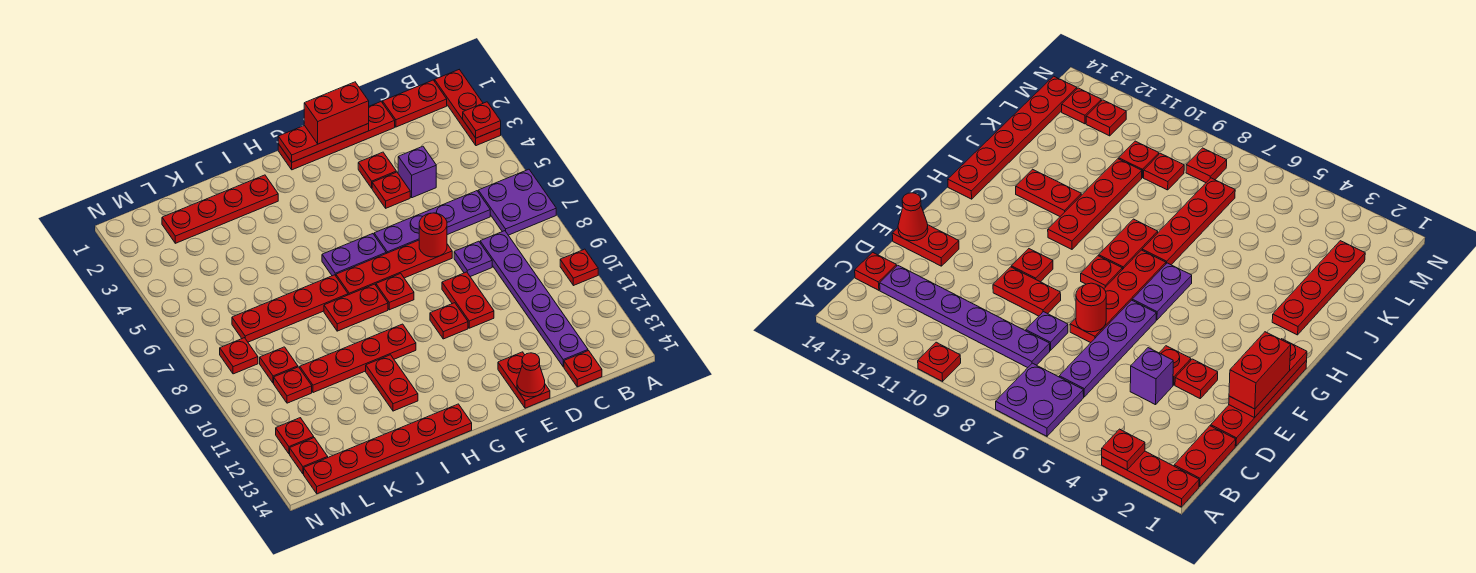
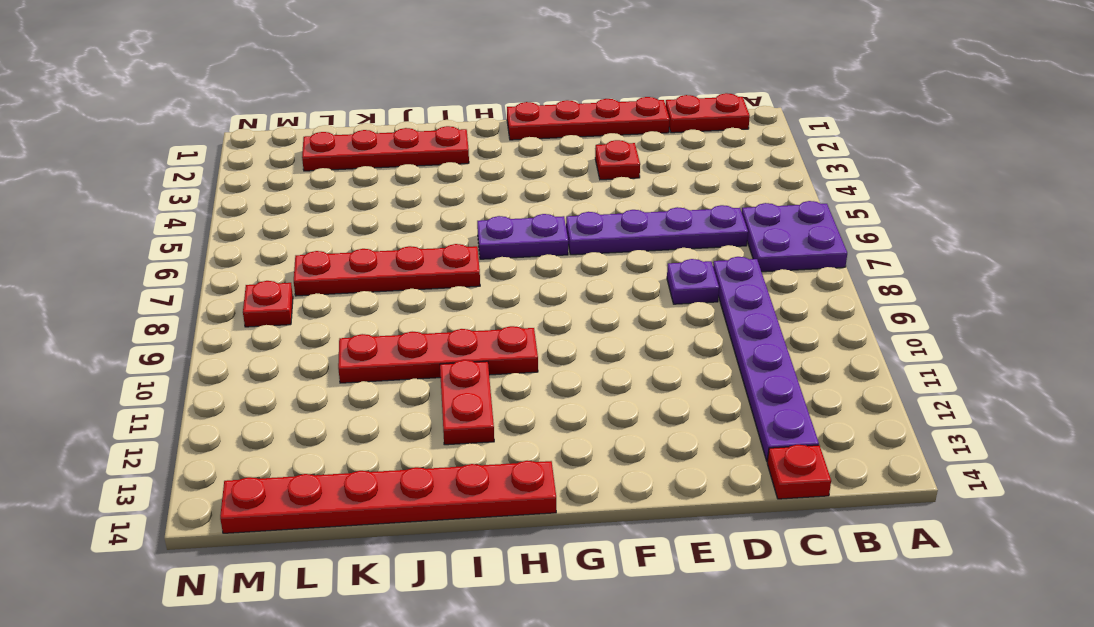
none -> red 1x3 plate [435,70,501,146]
none -> red 1x1 plate [560,249,598,286]
none -> purple 1x1 brick [398,146,436,198]
none -> red 1x1 plate [372,172,410,208]

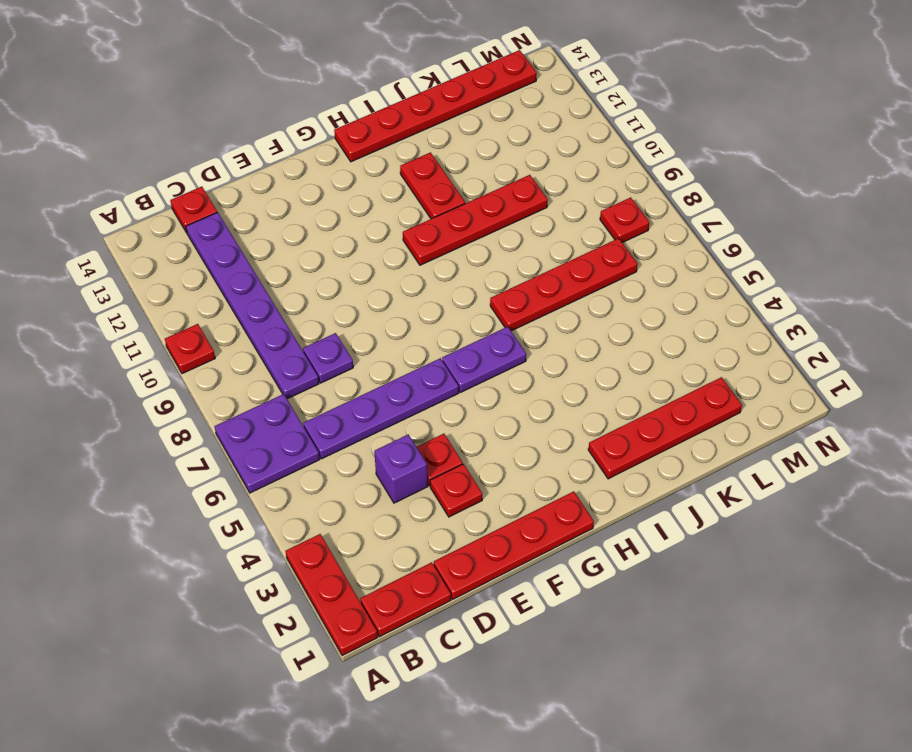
none -> red 1x4 plate [336,240,452,295]
none -> red 1x2 plate [442,272,494,328]
none -> red 1x2 plate [498,352,550,408]
none -> red 1x1 plate [430,303,468,339]

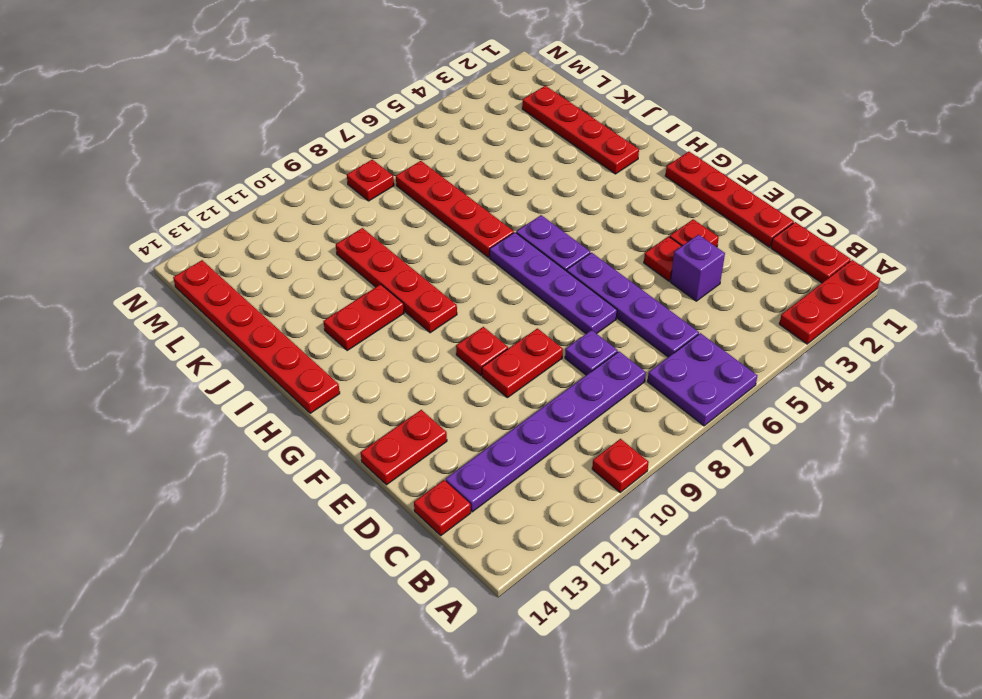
purple 1x4 plate [490,232,617,334] -> red 1x4 plate [336,240,452,295]
none -> red 1x1 plate [376,273,414,310]
none -> red 1x2 plate [324,284,388,331]
none -> red 1x1 plate [260,347,298,383]
none -> red 1x1 plate [274,367,312,403]

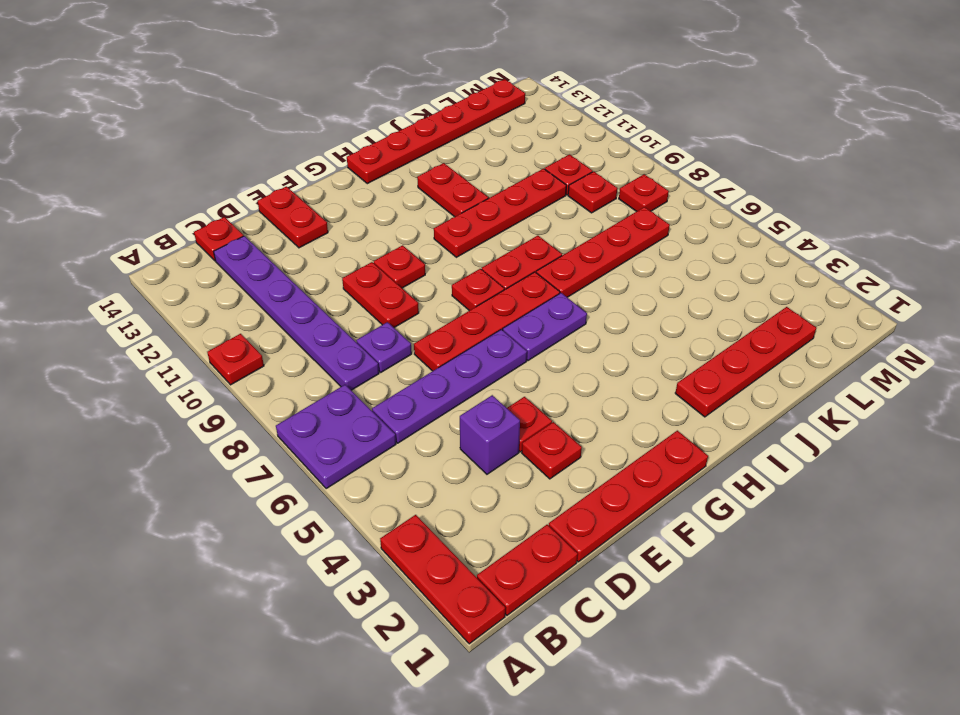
none -> red 1x1 plate [276,418,314,454]
none -> red 1x1 plate [290,438,328,474]
none -> red 1x1 plate [463,102,501,138]
none -> red 1x3 plate [278,124,369,162]

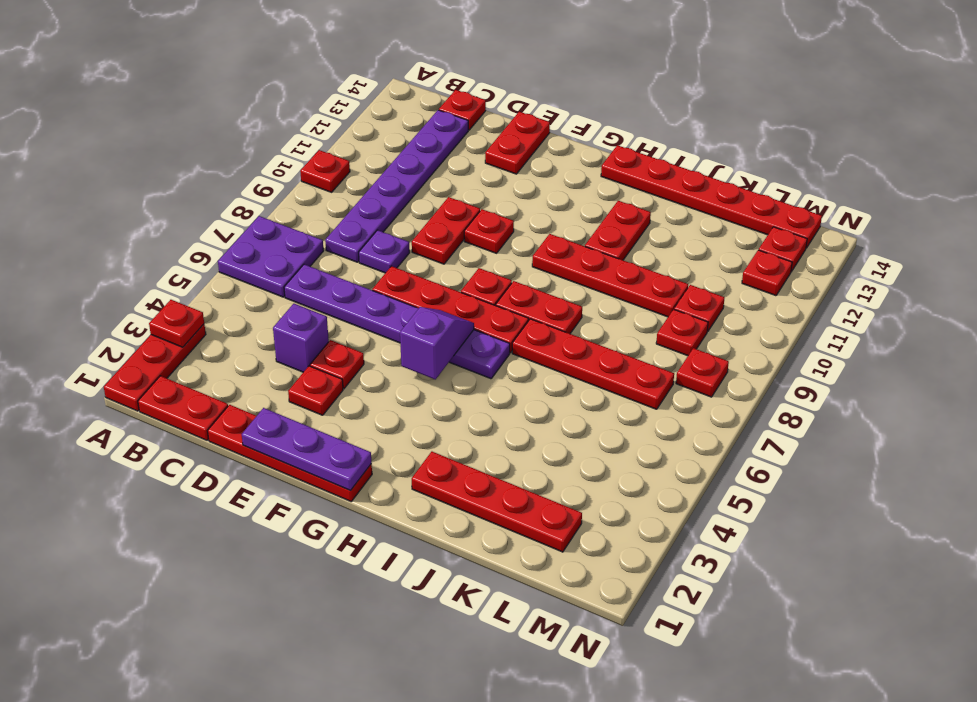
purple 1x3 plate [242,408,371,491] -> red 1x3 plate [278,124,369,162]
purple 1x2 slope [400,307,474,379] -> none
none -> red 1x1 round brick [419,213,447,257]
none -> red 1x1 cone [517,353,545,397]
none -> red 1x2 brick [304,82,369,144]

